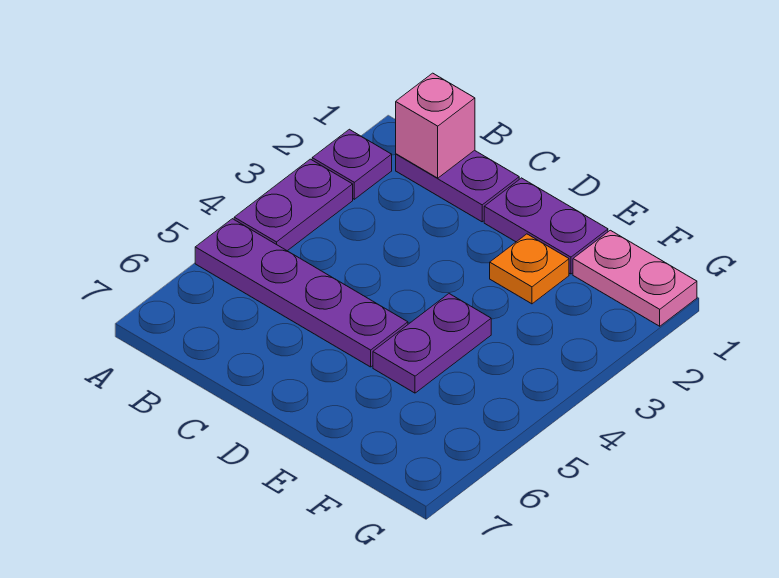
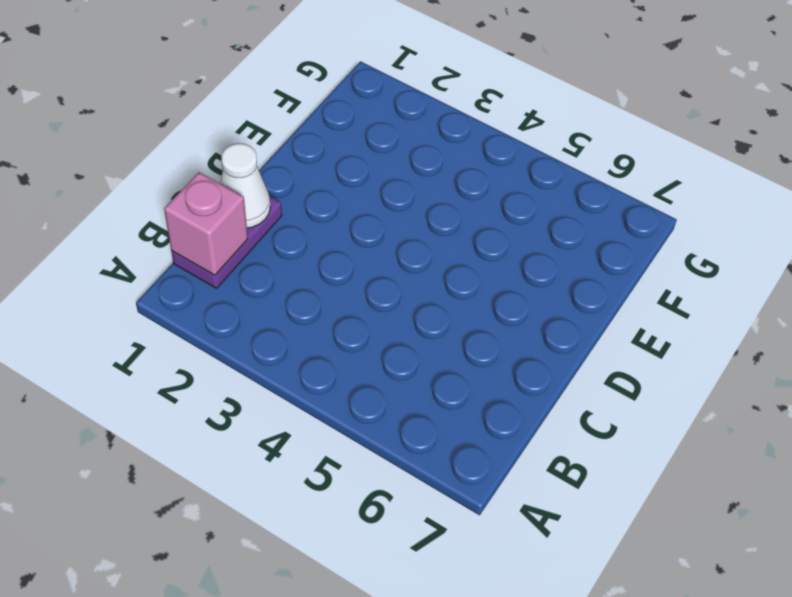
white 1x1 cone [220,143,270,228] -> none
none -> purple 1x1 plate [312,129,392,199]
none -> purple 1x2 plate [234,159,353,251]

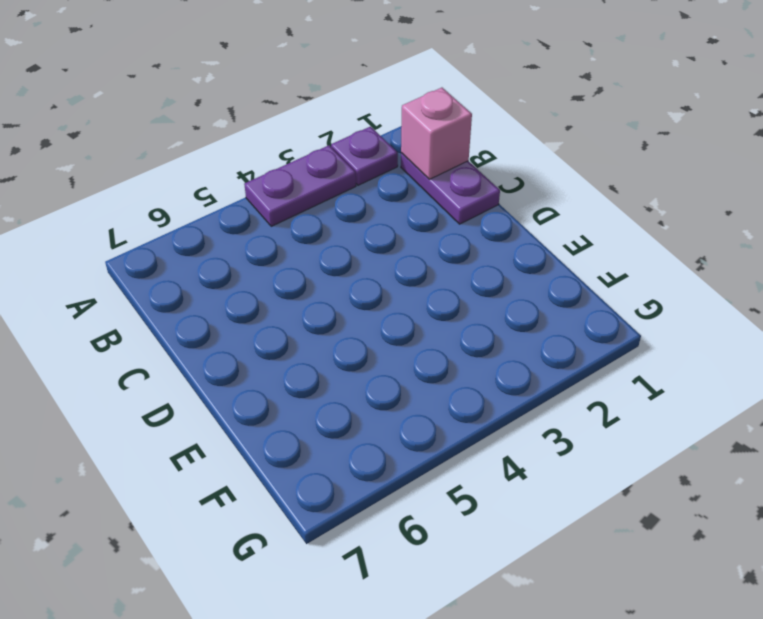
none -> purple 1x4 plate [195,219,408,367]
none -> purple 1x2 plate [484,178,608,274]

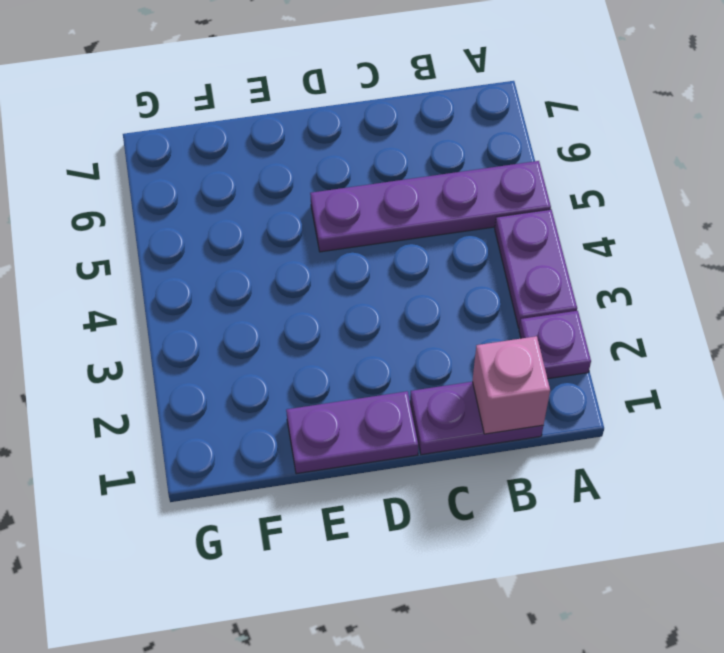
none -> orange 1x1 plate [490,234,569,304]
none -> purple 1x2 plate [373,294,491,393]

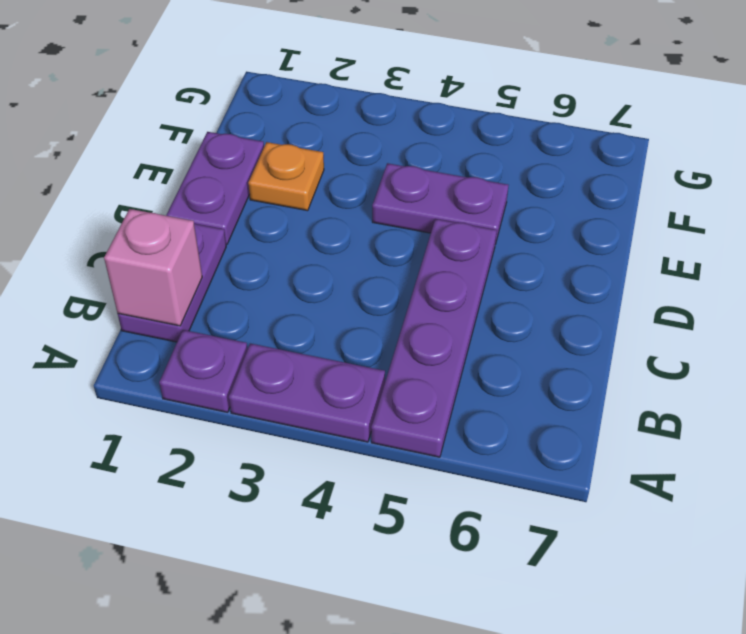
none -> pink 1x2 plate [573,230,697,326]

